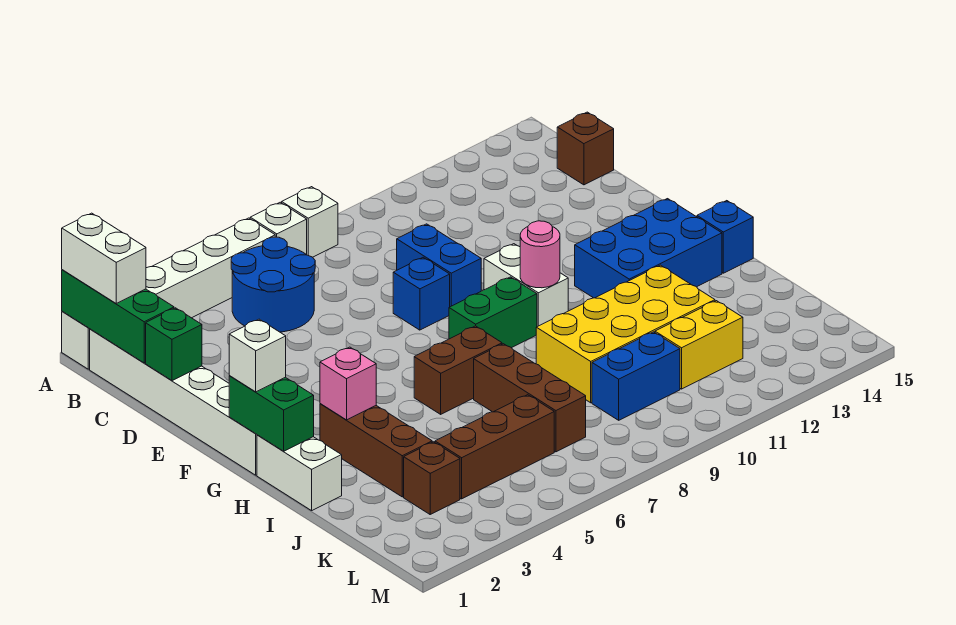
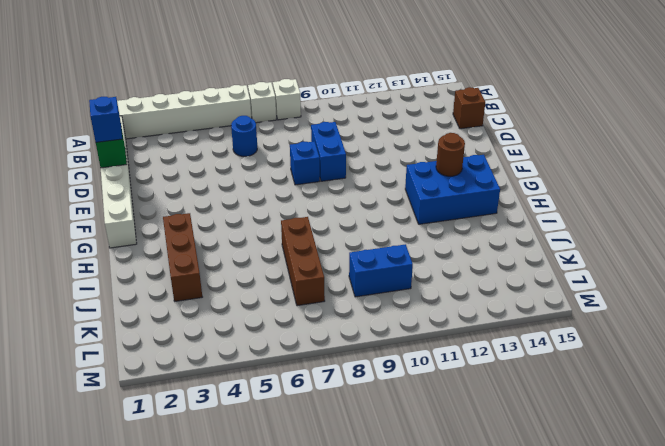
blue 1x1 round brick [231,116,257,157] -> blue 2x2 round brick [231,237,315,332]
blue 1x1 brick [89,97,122,142] -> blue 1x1 brick moved to [697,201,753,273]
brown 1x1 round brick [436,133,465,176] -> none
none -> white 1x2 brick [484,244,568,327]
none -> green 1x2 brick [449,277,537,348]
none -> white 1x2 brick [257,435,342,511]

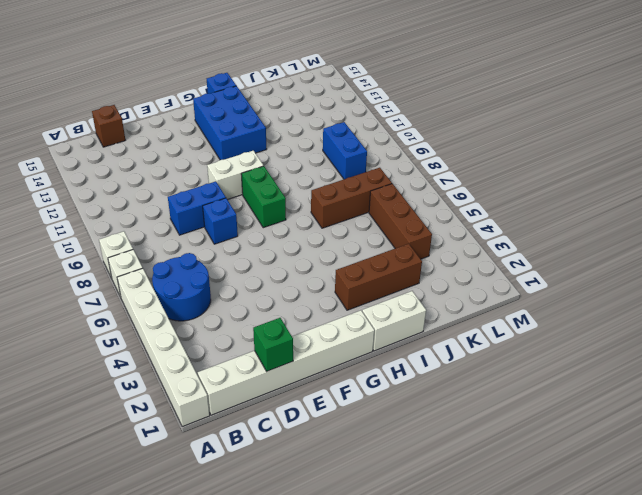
none -> brown 1x2 brick [414,326,502,414]
none -> yellow 2x4 brick [536,265,715,403]
none -> brown 1x1 brick [404,442,460,514]

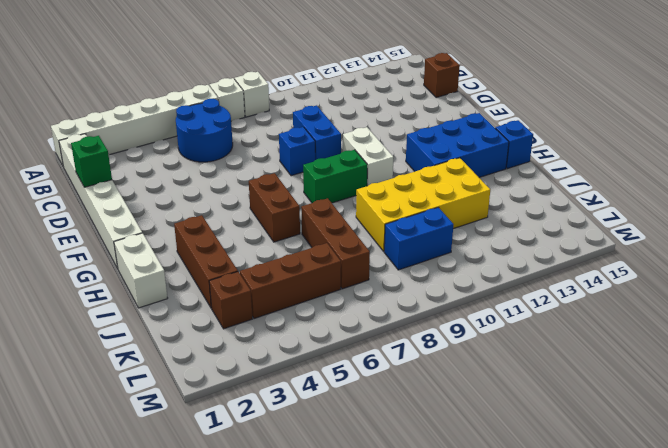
brown 1x2 brick [249,173,300,242] -> brown 1x2 brick turned to [414,326,502,414]
none -> yellow 1x2 brick [655,301,743,389]
none -> green 1x3 brick [62,270,174,363]
none -> green 1x2 brick [229,376,314,451]

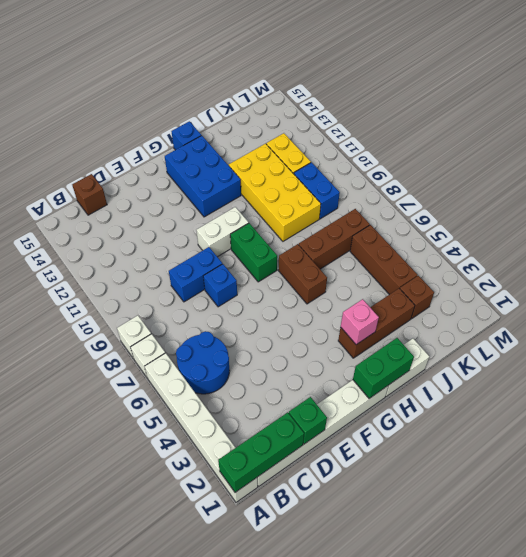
none -> pink 1x1 round brick [520,221,560,288]
none -> white 1x2 brick [62,213,146,303]
none -> white 1x1 brick [229,319,286,392]

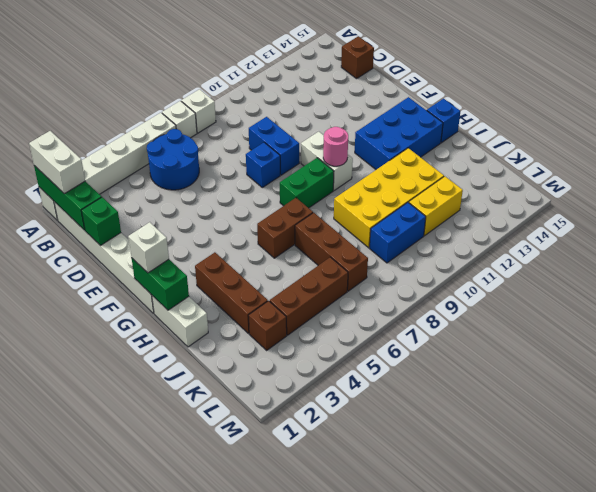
none -> pink 1x1 brick [320,347,376,420]

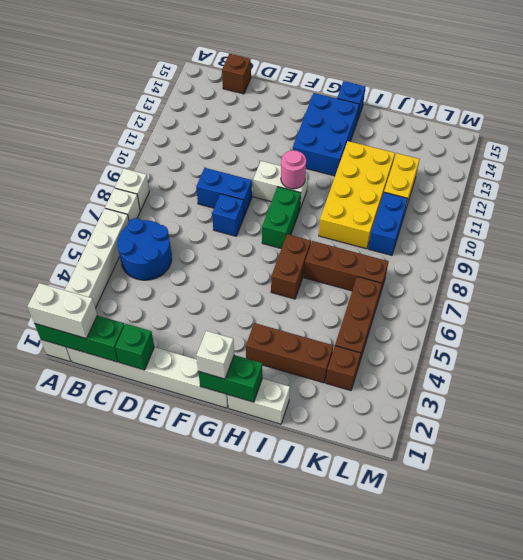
none -> pink 1x1 brick [320,347,376,420]

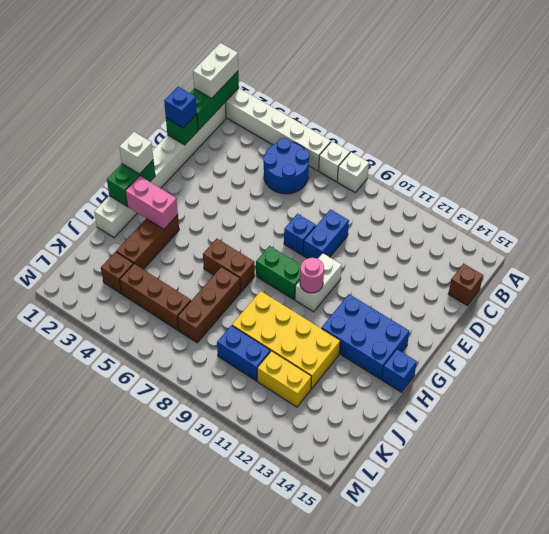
blue 1x1 brick [164,87,197,128] -> none
pink 1x2 brick [125,176,178,229] -> pink 1x1 brick [320,347,376,420]

